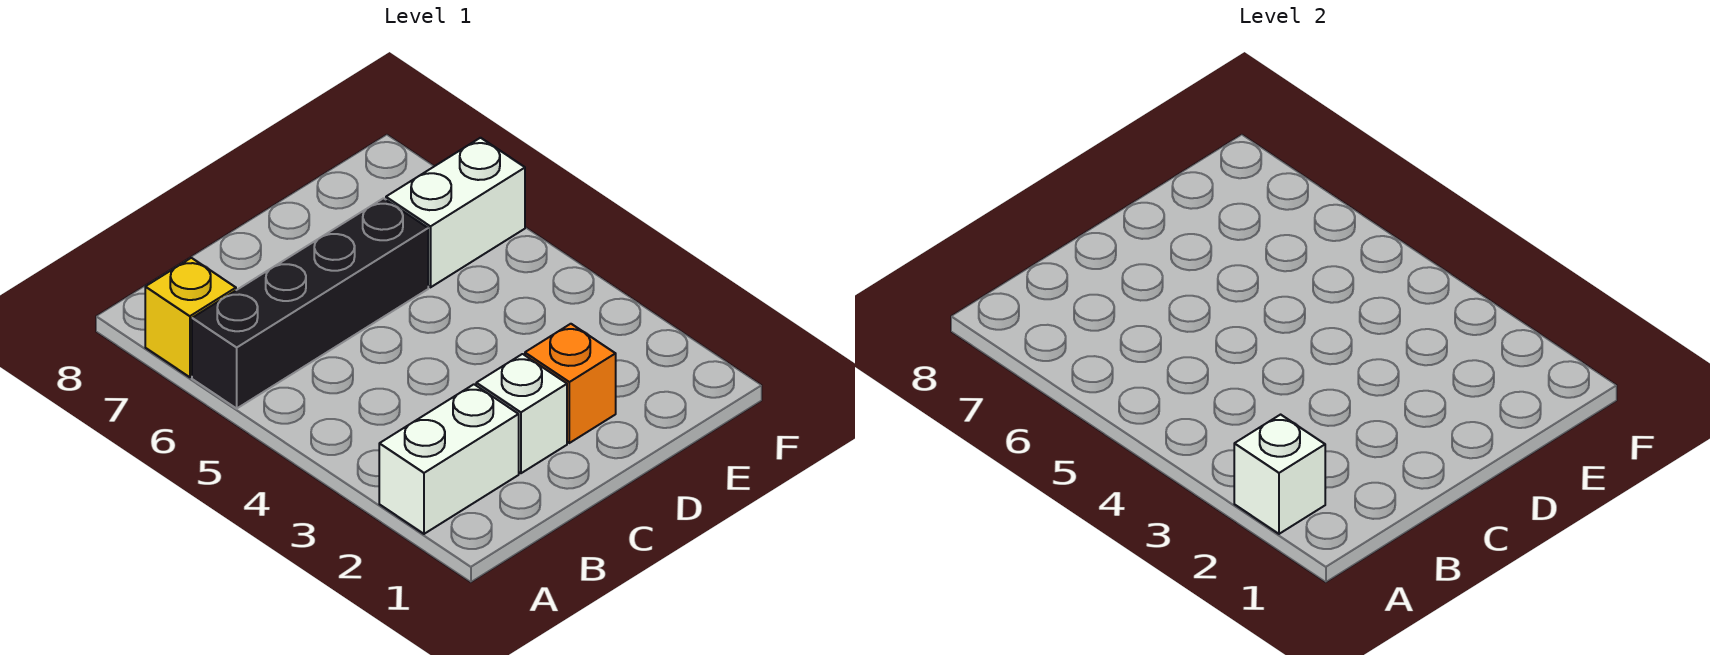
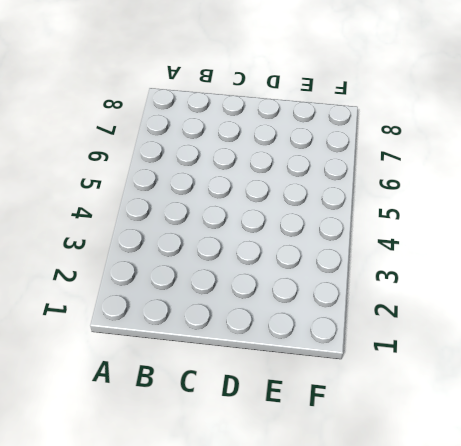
none -> white 1x2 brick [379,384,519,534]
none -> black 1x4 brick [192,198,428,408]

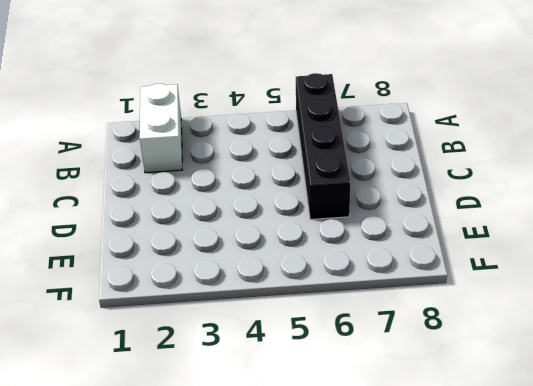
none -> yellow 1x1 brick [145,258,236,377]
none -> white 1x1 brick [476,354,567,473]

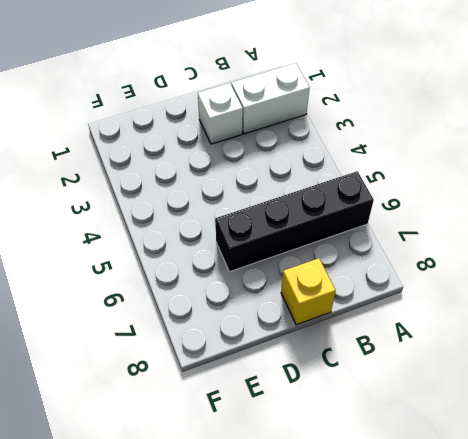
yellow 1x1 brick [281,258,336,325] -> yellow 1x1 brick moved to [145,258,236,377]
none -> orange 1x1 brick [525,324,616,443]
none -> white 1x2 brick [386,138,525,287]

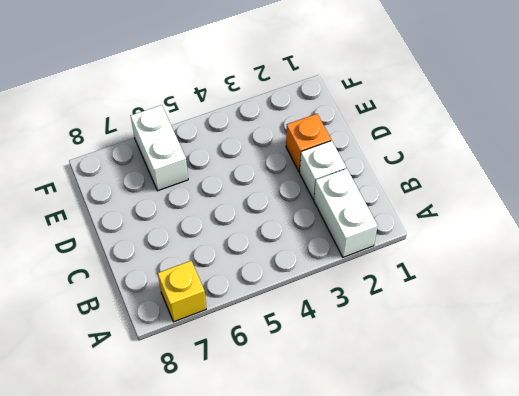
none -> black 1x4 brick [192,198,428,408]
none -> white 1x1 brick [1234,415,1325,534]

